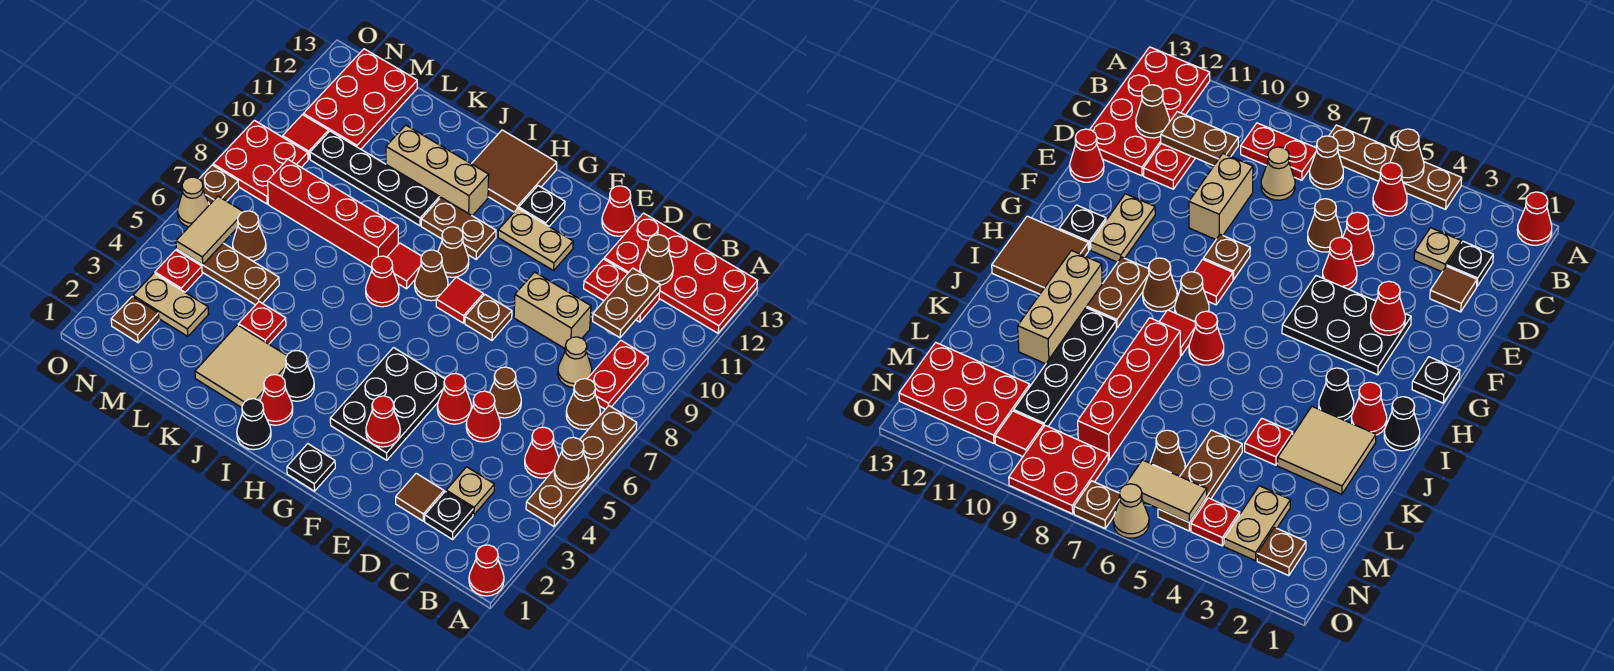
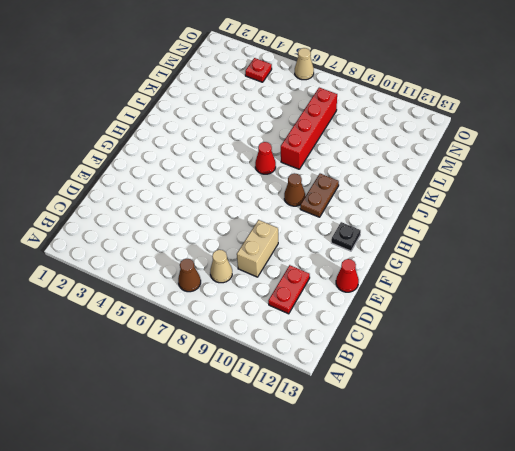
none -> red 1x1 cone [469,545,504,596]
none -> brown 1x4 plate [526,406,637,526]
none -> red 2x4 plate [604,213,758,333]
none -> red 1x1 cone [525,427,559,478]

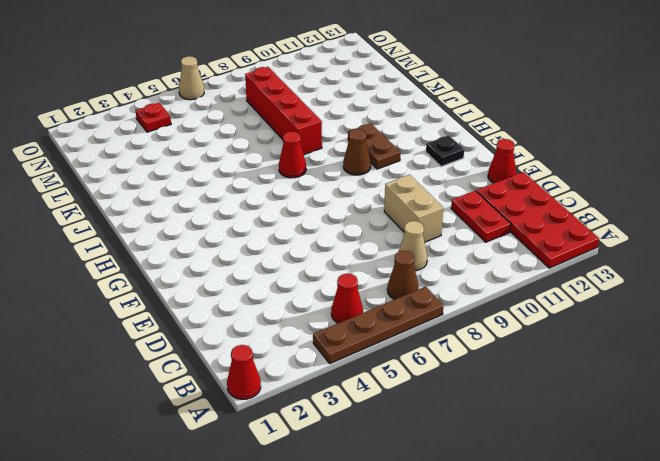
none -> red 1x2 plate [588,340,648,409]
none -> black 1x1 plate [425,491,473,539]
none -> tan 1x1 plate [446,467,494,515]
none -> brown 1x1 tile [396,473,444,521]

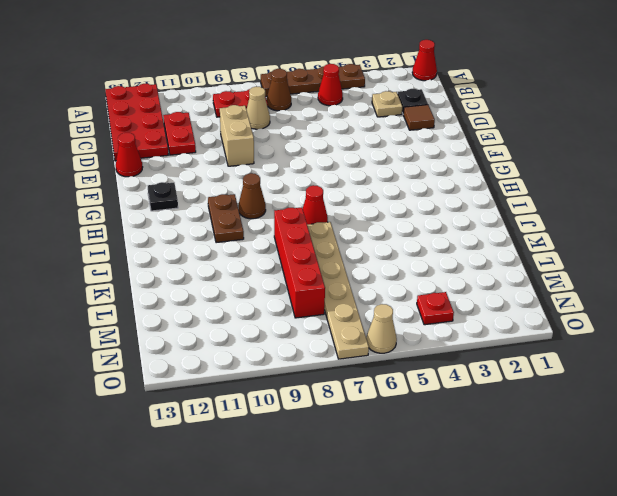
tan 1x6 plate [307,222,369,359] -> brown 1x1 plate [199,165,239,205]
none -> red 1x1 cone [466,391,501,442]
none -> brown 1x1 cone [489,367,521,418]
none -> red 1x1 cone [437,373,472,424]
none -> black 2x3 plate [330,348,445,460]

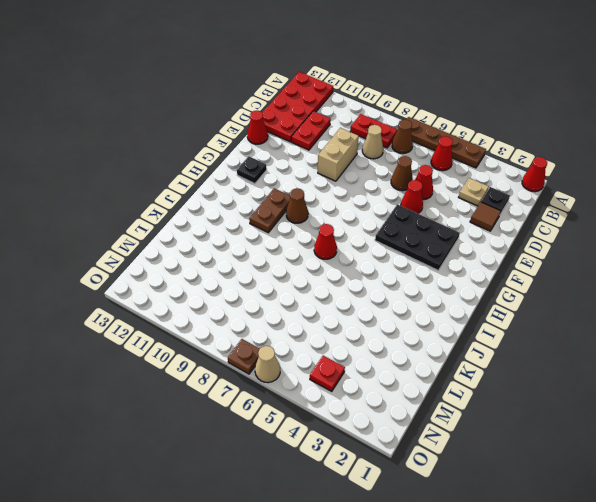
none -> brown 1x1 plate [465,295,512,340]
none -> tan 1x2 plate [498,208,573,271]
none -> black 1x1 plate [287,444,335,491]
none -> red 1x1 tile [436,277,483,323]

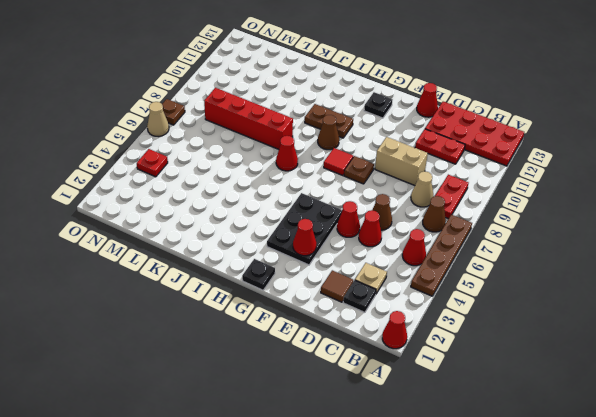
none -> tan 1x2 plate [498,208,573,271]
none -> brown 1x1 cone [415,250,448,301]
none -> brown 2x2 tile [472,130,557,212]
none -> black 1x1 cone [237,399,271,450]

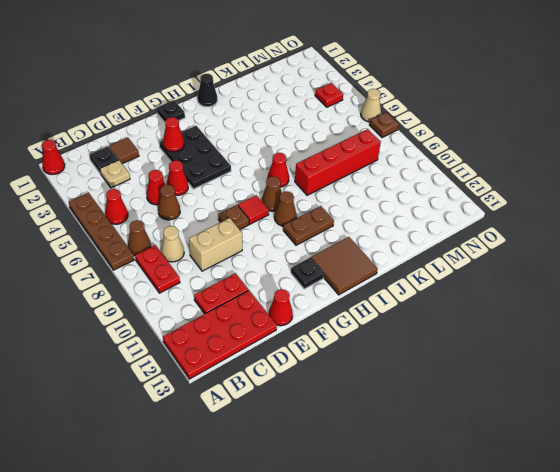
none -> tan 1x2 plate [498,208,573,271]
none -> red 1x1 cone [260,375,293,425]
none -> black 1x1 cone [282,351,314,401]
none -> red 1x1 tile [387,243,422,289]

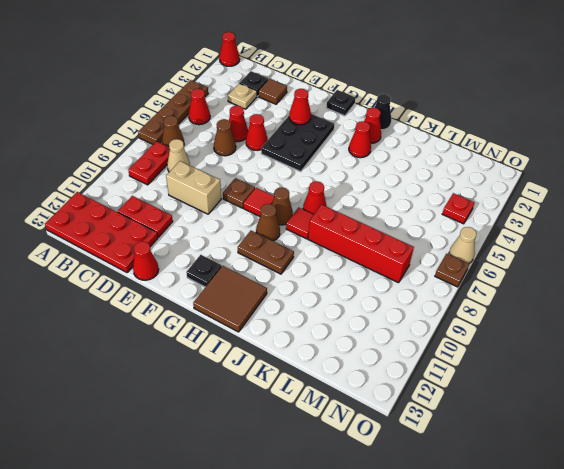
red 1x1 cone [349,121,371,158] -> black 1x1 cone [282,351,314,401]
none -> tan 1x2 plate [498,208,573,271]
none -> tan 1x3 brick [386,125,489,216]
none -> tan 2x2 tile [195,325,287,408]
none -> black 1x4 plate [310,131,440,226]

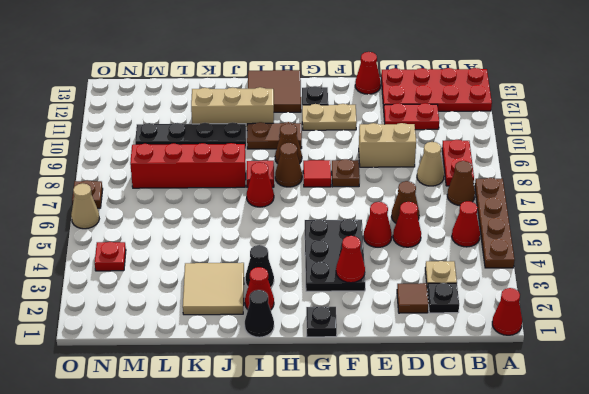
none -> red 1x1 plate [238,302,286,344]
none -> brown 1x3 plate [177,243,279,305]
none -> tan 1x2 plate [133,273,208,336]
none -> brown 1x1 cone [233,211,266,261]

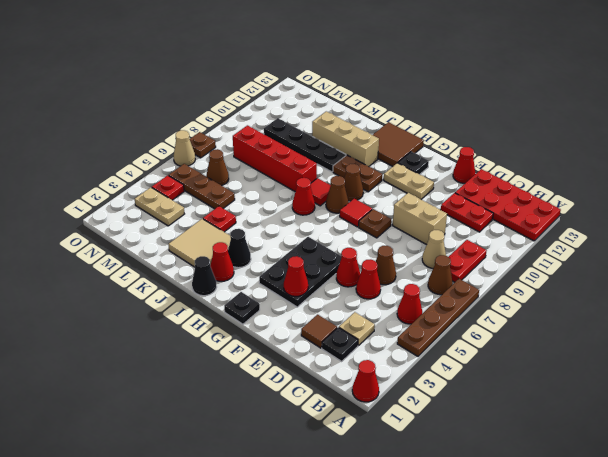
none -> red 2x3 plate [303,49,417,149]
none -> brown 1x1 plate [111,297,159,343]
none -> red 2x2 plate [213,120,308,204]
none -> red 1x1 tile [283,115,329,159]

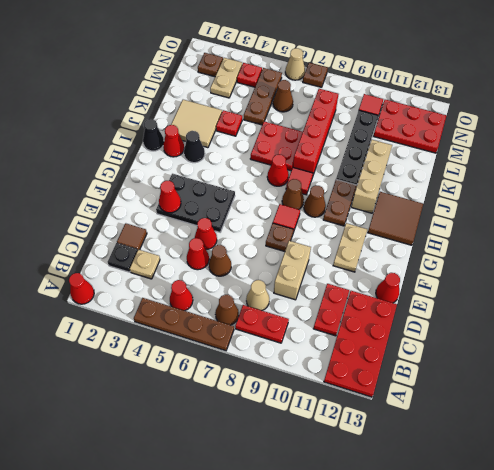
red 2x2 plate [250,121,303,171] -> red 2x2 plate moved to [213,120,308,204]
none -> black 1x1 plate [287,444,335,491]
none -> black 1x1 plate [519,186,565,226]
none -> brown 1x1 cone [554,437,589,488]
none -> brown 1x2 plate [593,268,660,338]

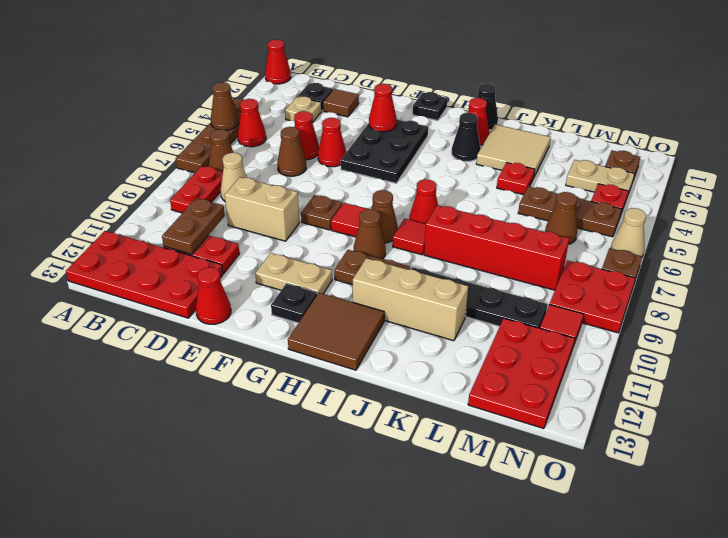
none -> brown 1x1 cone [640,235,673,285]
none -> tan 1x2 tile [176,196,243,265]

